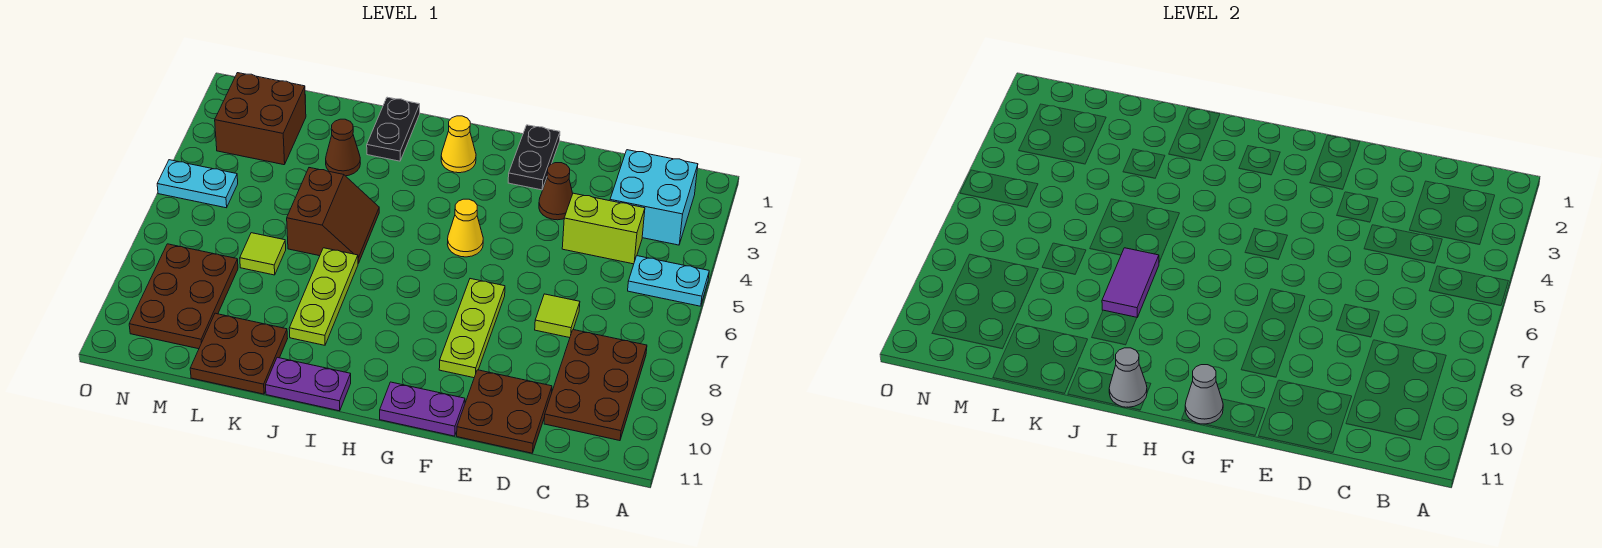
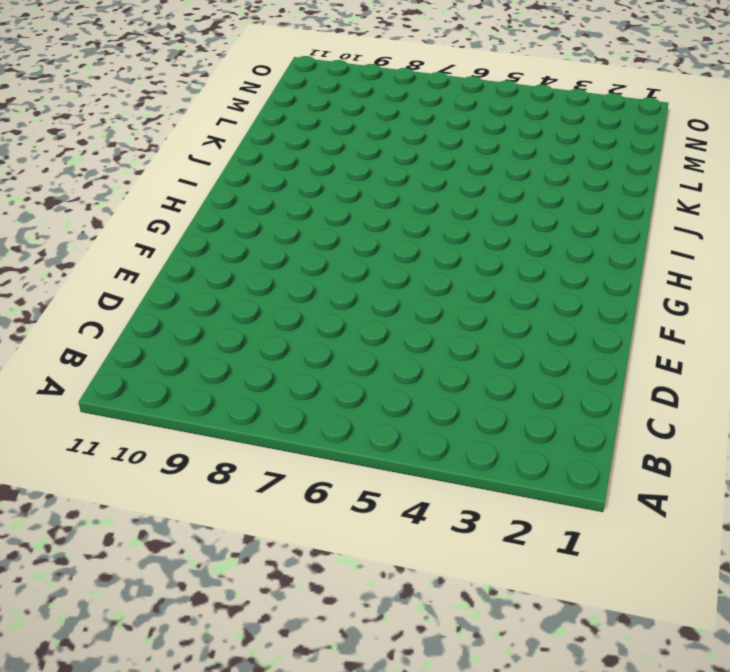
none -> cyan 1x2 plate [628,256,709,306]
none -> cyan 2x2 brick [610,150,698,245]
none -> brown 2x3 plate [544,330,647,441]

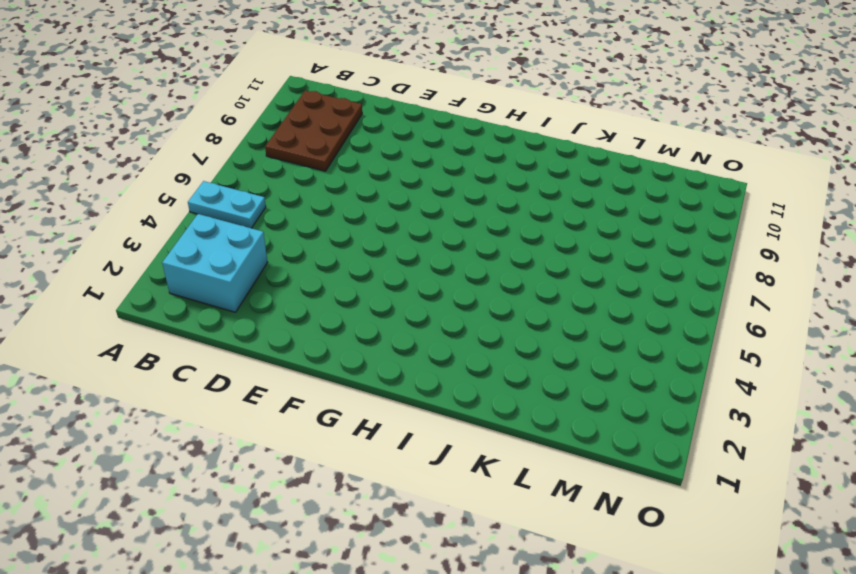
none -> lime 1x2 brick [562,193,645,264]
none -> lime 1x1 tile [535,294,580,338]
none -> brown 2x2 plate [457,370,552,453]

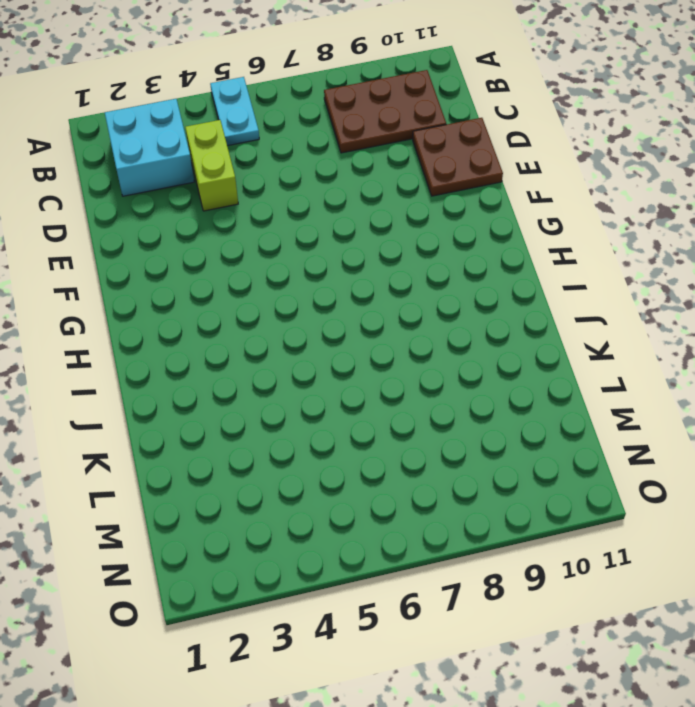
none -> lime 1x1 tile [535,294,580,338]
none -> brown 1x1 cone [539,163,573,220]
none -> black 1x2 plate [508,125,560,190]

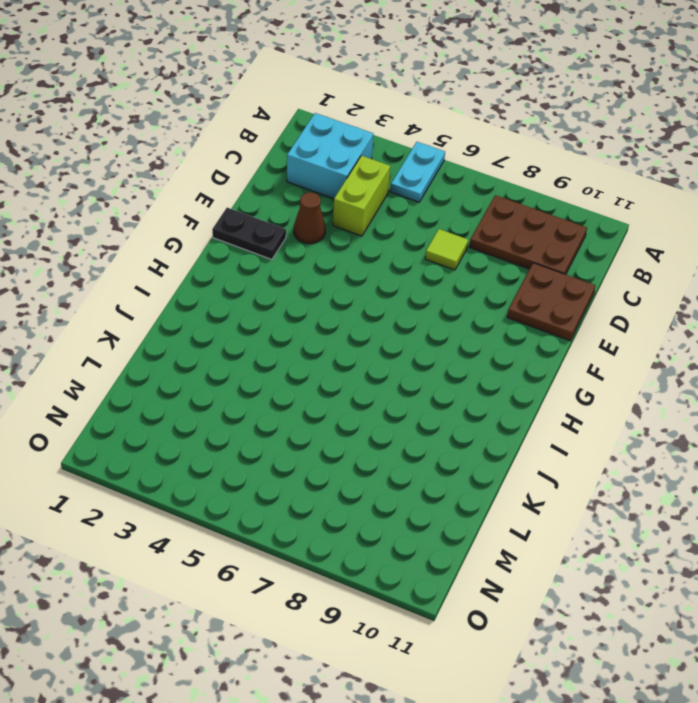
none -> lime 1x3 plate [439,279,505,378]
none -> purple 1x2 plate [380,382,465,436]
none -> yellow 1x1 cone [447,199,483,257]

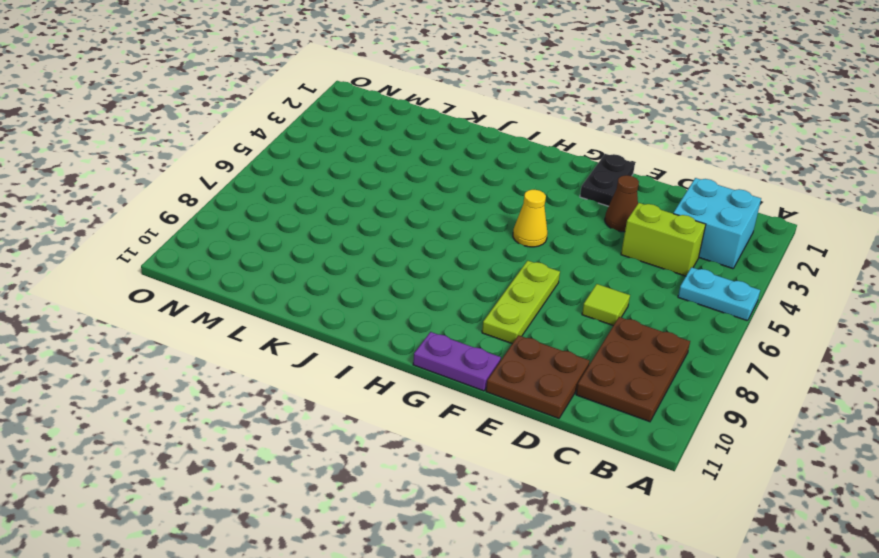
none -> yellow 1x1 cone [441,116,476,173]
none -> purple 1x2 plate [266,357,351,411]
none -> black 1x2 plate [367,97,420,161]

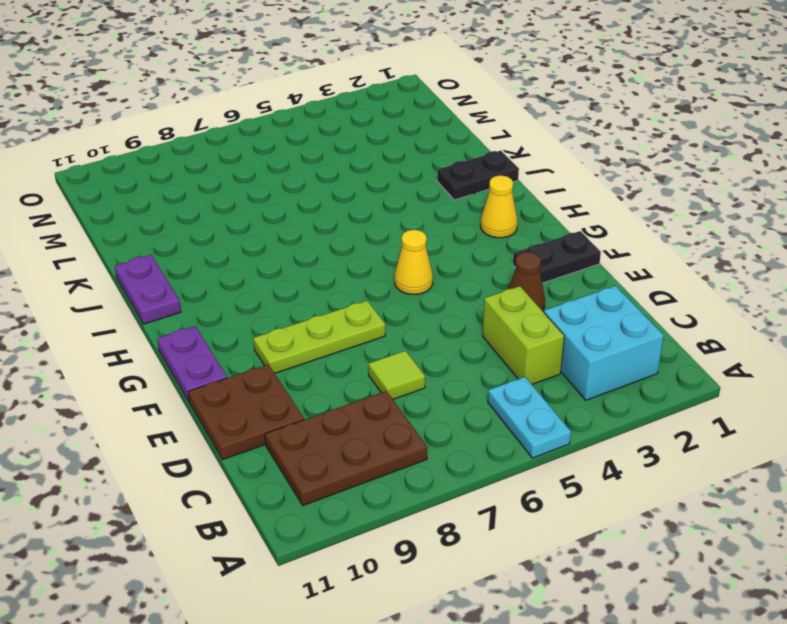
none -> brown 2x2 slope [287,168,379,263]
none -> lime 1x3 plate [289,248,358,345]
none -> brown 1x1 cone [326,119,360,176]

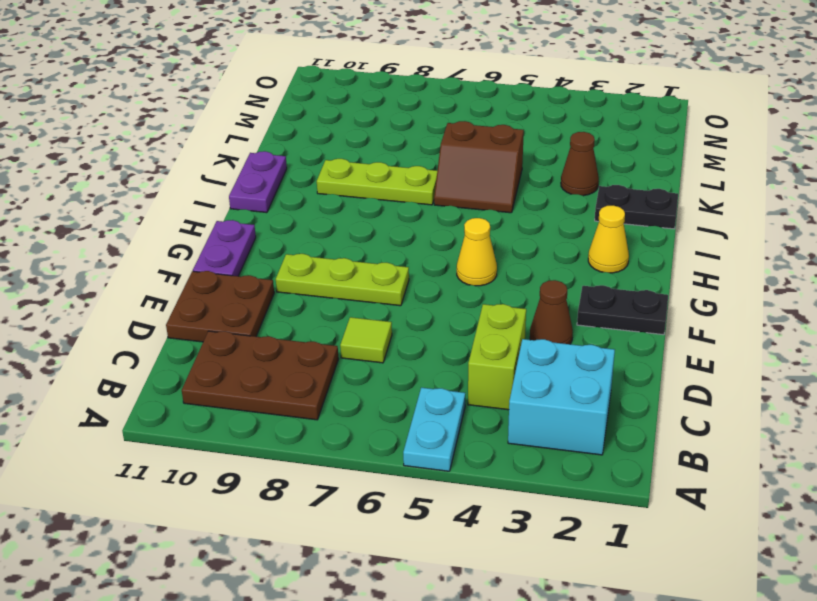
none -> brown 2x2 plate [190,313,288,394]
none -> lime 1x1 tile [240,233,286,275]
none -> brown 2x2 brick [215,73,306,165]

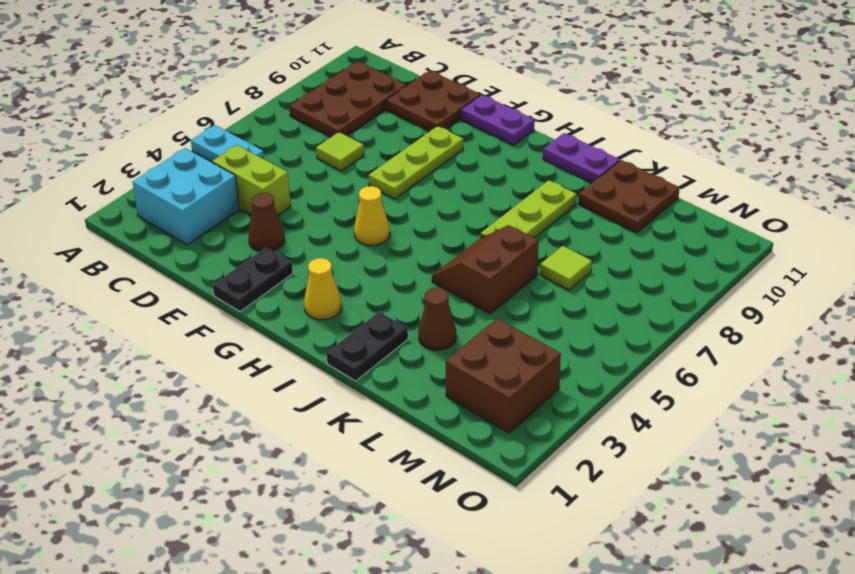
none -> brown 2x3 plate [129,244,238,349]
none -> cyan 1x2 plate [157,160,238,208]
none -> grey 1x1 cone [1185,365,1223,424]

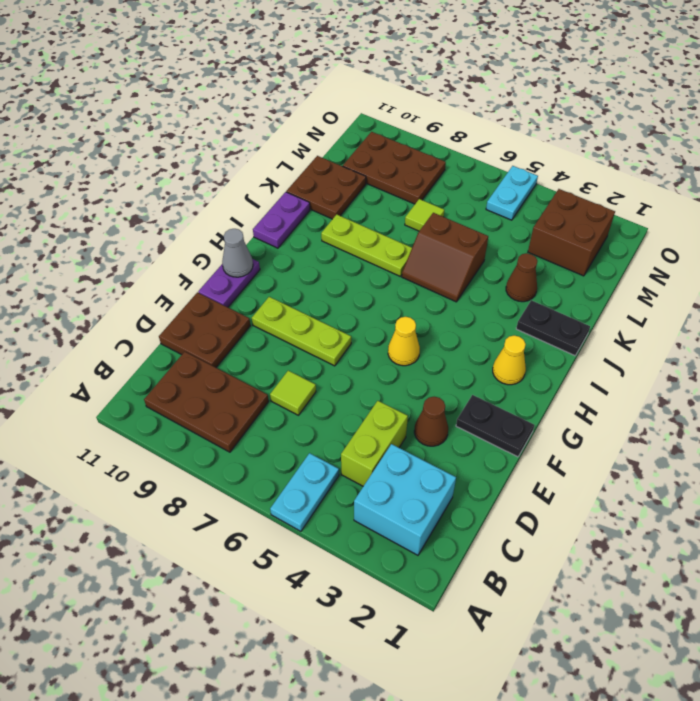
none -> grey 1x1 cone [1109,348,1147,407]
none -> purple 1x2 tile [1102,248,1159,317]

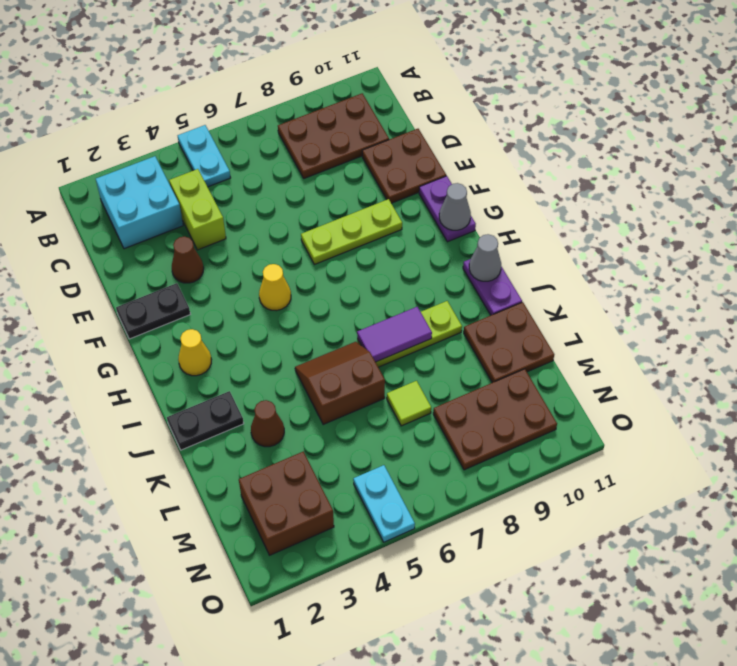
none -> lime 1x1 tile [535,294,580,338]

